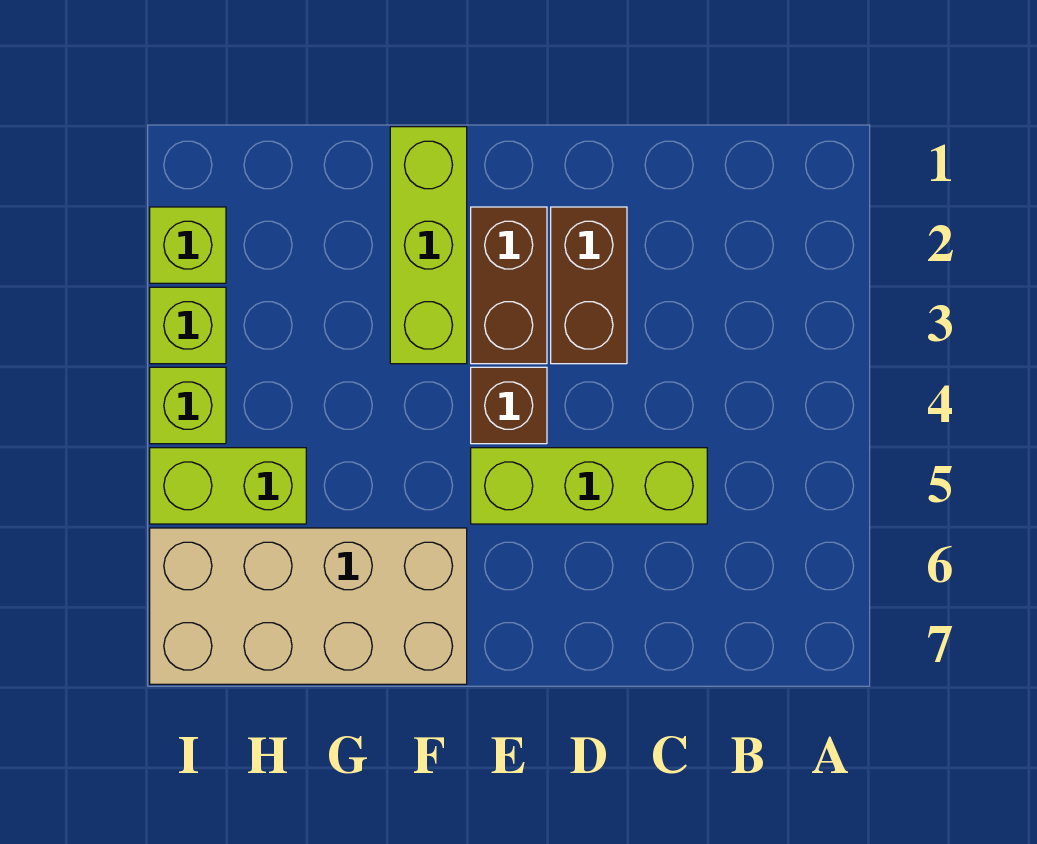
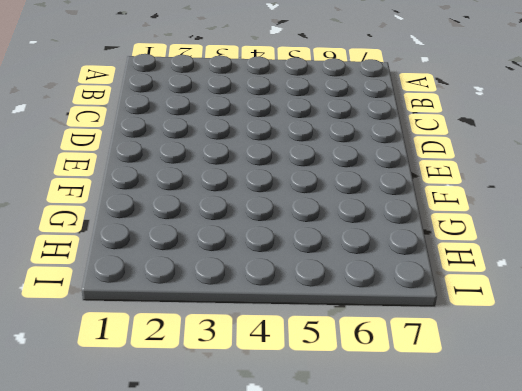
none -> lime 1x3 brick [471,448,707,524]
none -> brown 1x2 brick [551,207,627,364]

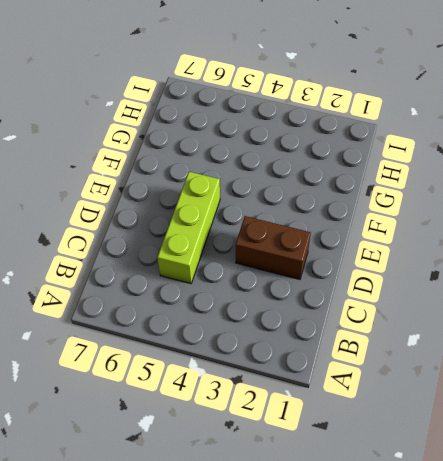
none -> brown 1x2 brick [471,207,547,364]
none -> brown 1x1 brick [471,367,547,444]

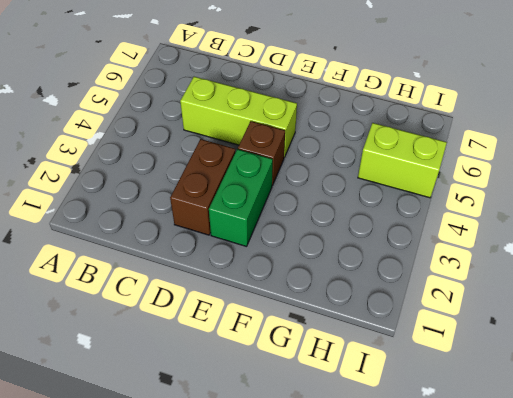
green 1x2 brick [209,149,273,247] -> brown 1x2 brick [471,207,547,364]
none -> lime 1x3 brick [390,127,467,364]
none -> tan 2x4 brick [150,528,467,684]

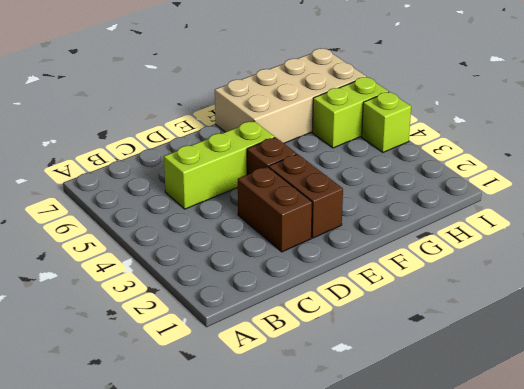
none -> lime 1x3 brick [390,127,467,364]
none -> lime 1x1 brick [150,207,226,283]

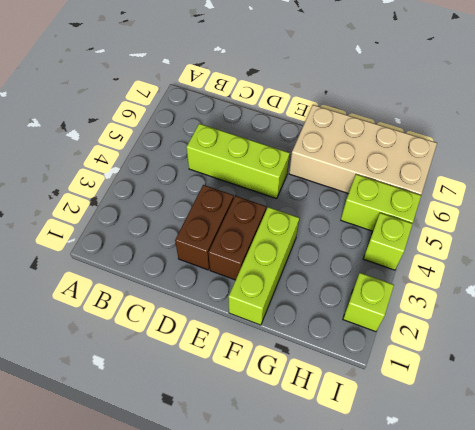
none -> brown 1x1 brick [471,367,547,444]
none -> lime 1x1 brick [150,287,226,364]

